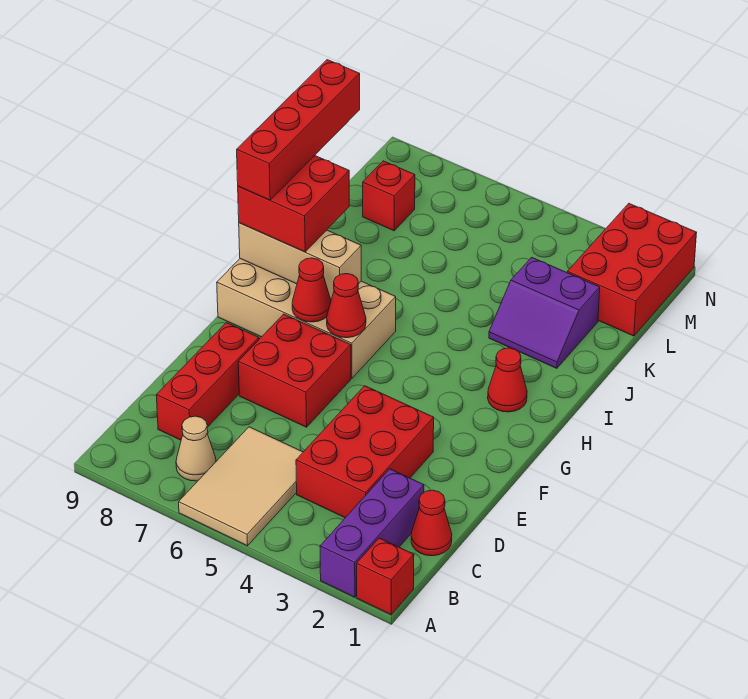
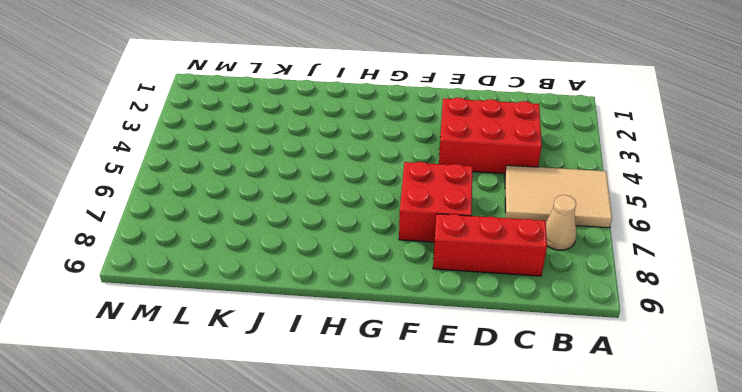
none -> red 1x1 brick [357,538,414,615]
none -> purple 1x3 brick [320,469,424,597]
none -> red 1x1 cone [411,490,452,556]

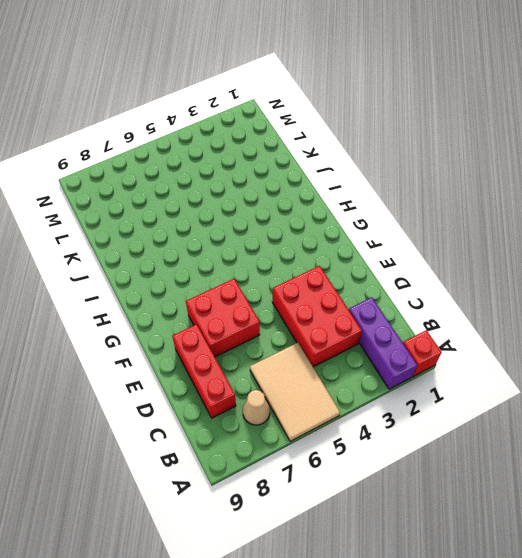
none -> red 1x1 cone [411,490,452,556]
none -> tan 2x4 brick [217,259,396,378]
none -> red 1x1 cone [488,348,527,412]

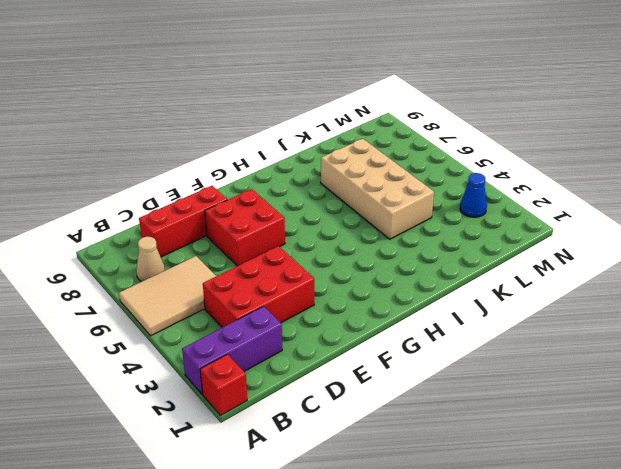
tan 2x4 brick [321,139,434,239] -> tan 2x4 brick moved to [217,259,396,378]
blue 1x1 cone [460,173,487,217] -> none
none -> red 1x1 cone [411,490,452,556]
none -> red 1x1 cone [488,348,527,412]
none -> purple 2x2 slope [489,257,600,368]

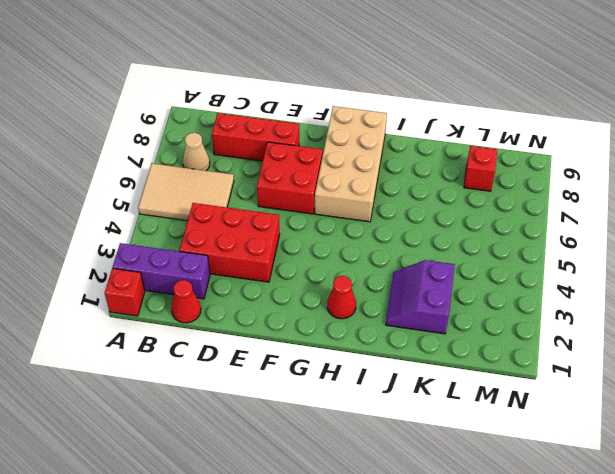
none -> red 2x3 brick [567,204,697,336]
none -> red 1x1 cone [327,274,366,338]
none -> red 1x1 cone [292,258,331,322]

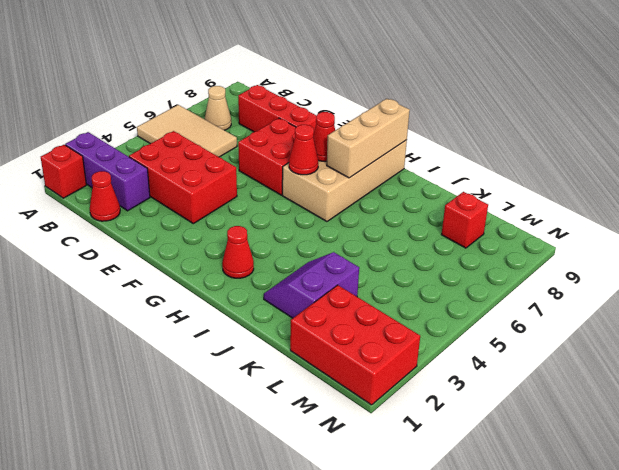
none -> red 2x2 brick [238,156,349,252]
none -> red 1x4 brick [237,60,360,200]

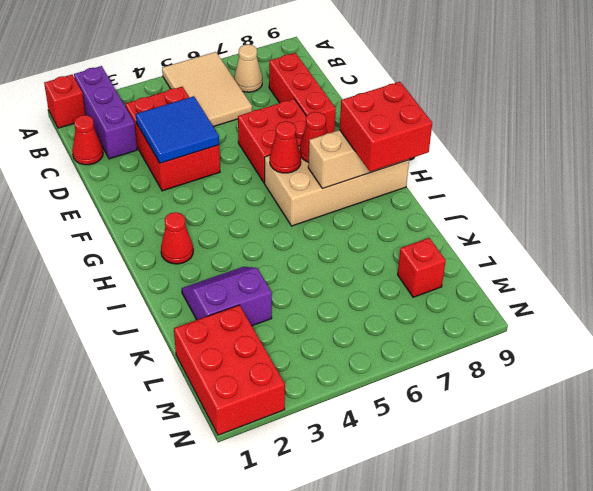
blue 2x2 tile [136,96,219,163] -> none
none -> red 1x4 brick [237,60,360,200]

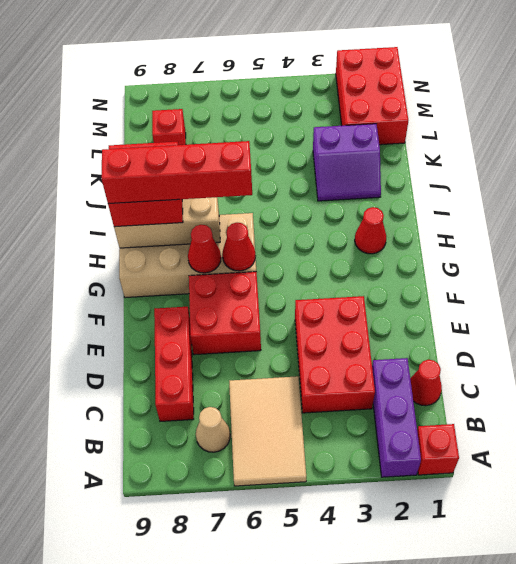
red 1x4 brick [102,141,252,204] -> red 1x4 brick turned to [237,60,360,200]

